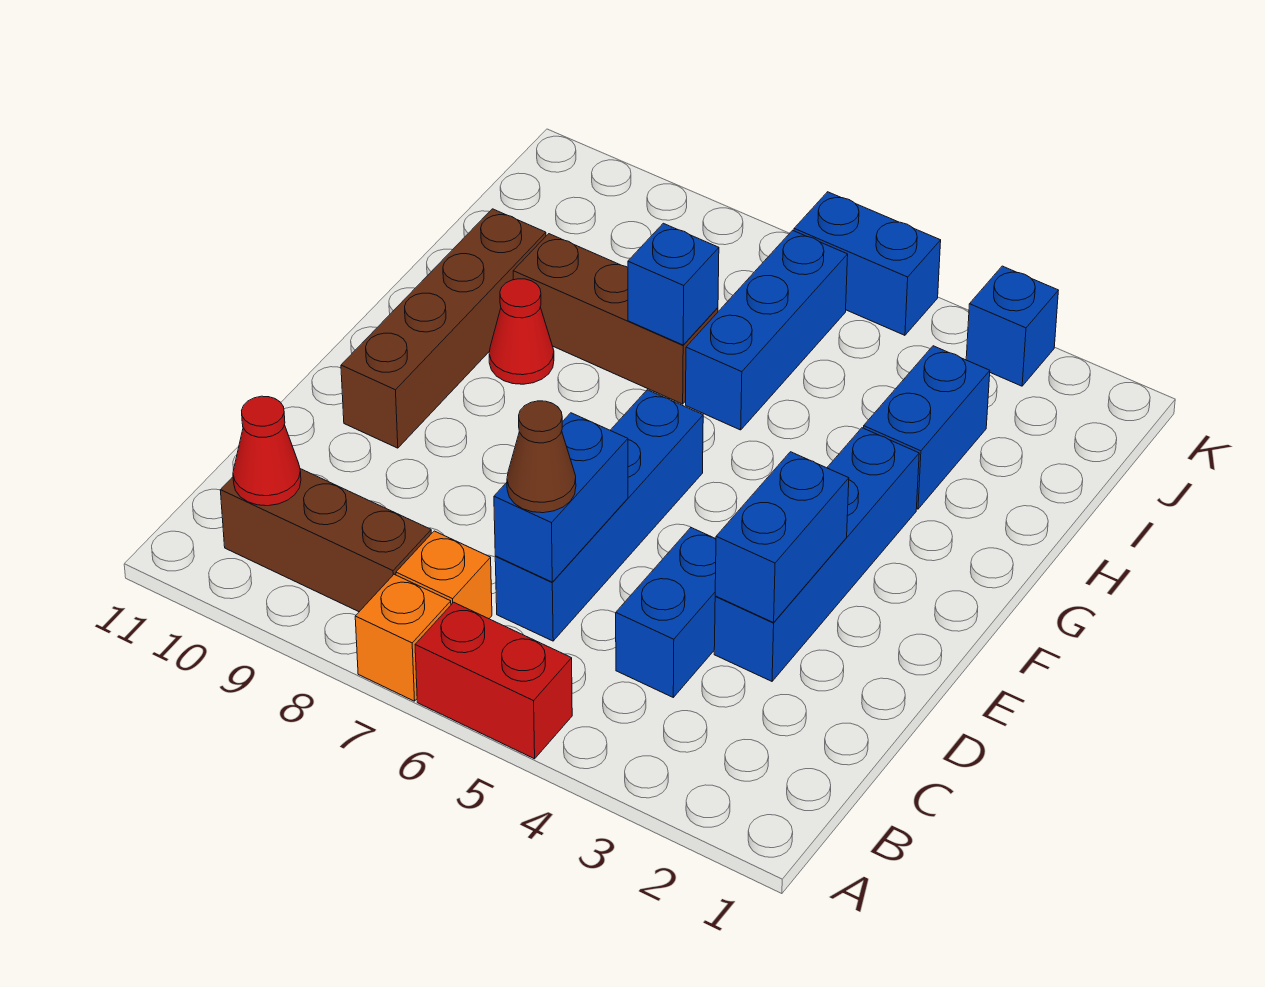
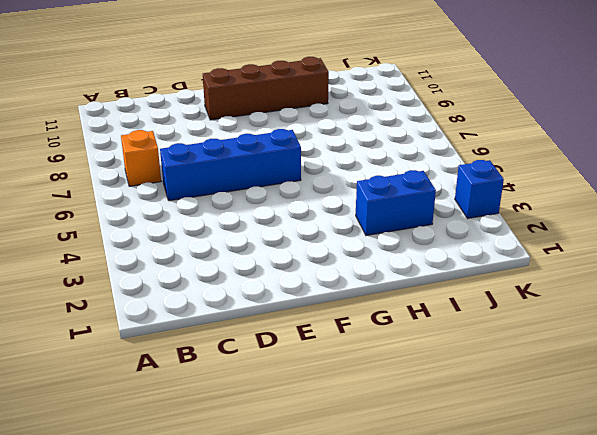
none -> red 1x2 brick [415,602,572,759]
none -> orange 1x1 brick [355,574,451,701]
none -> brown 1x3 brick [220,469,431,612]

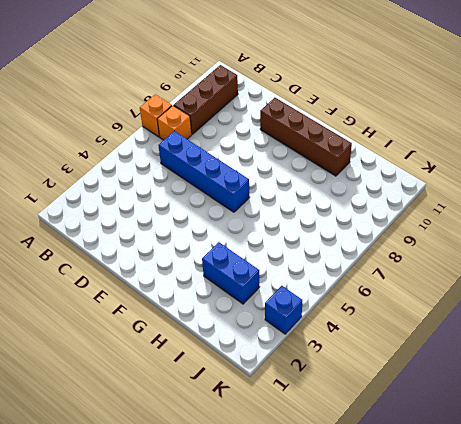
none -> red 1x2 brick [415,602,572,759]
none -> blue 1x2 brick [616,528,716,697]
none -> blue 1x4 brick [714,428,919,681]

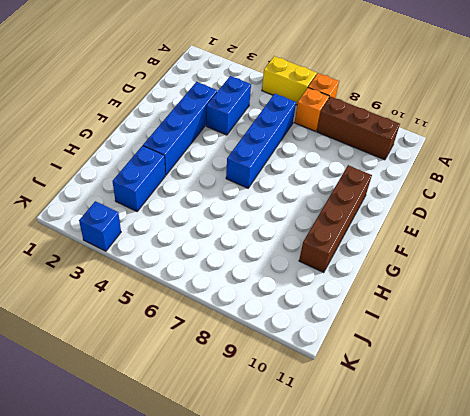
yellow 1x2 brick [262,56,317,105] -> red 1x2 brick [415,602,572,759]
none -> red 1x1 cone [489,279,554,384]
none -> blue 1x3 brick [686,230,848,430]
none -> brown 1x3 brick [513,234,718,404]

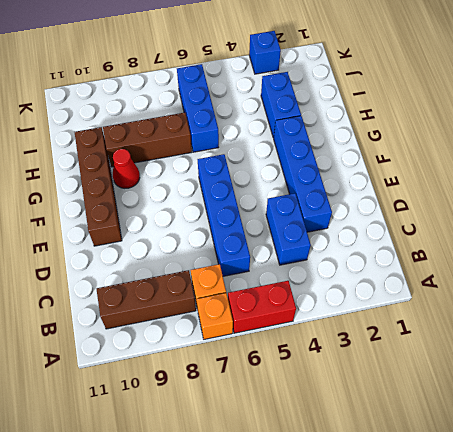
none -> blue 1x2 brick [794,192,941,335]
none -> red 1x1 cone [233,396,301,506]
none -> blue 1x2 brick [494,413,628,582]

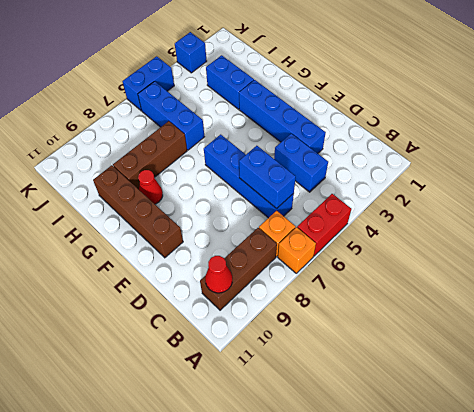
none -> blue 1x2 brick [715,452,849,623]
none -> blue 1x1 brick [628,223,719,345]
none -> brown 1x1 cone [507,401,576,513]

